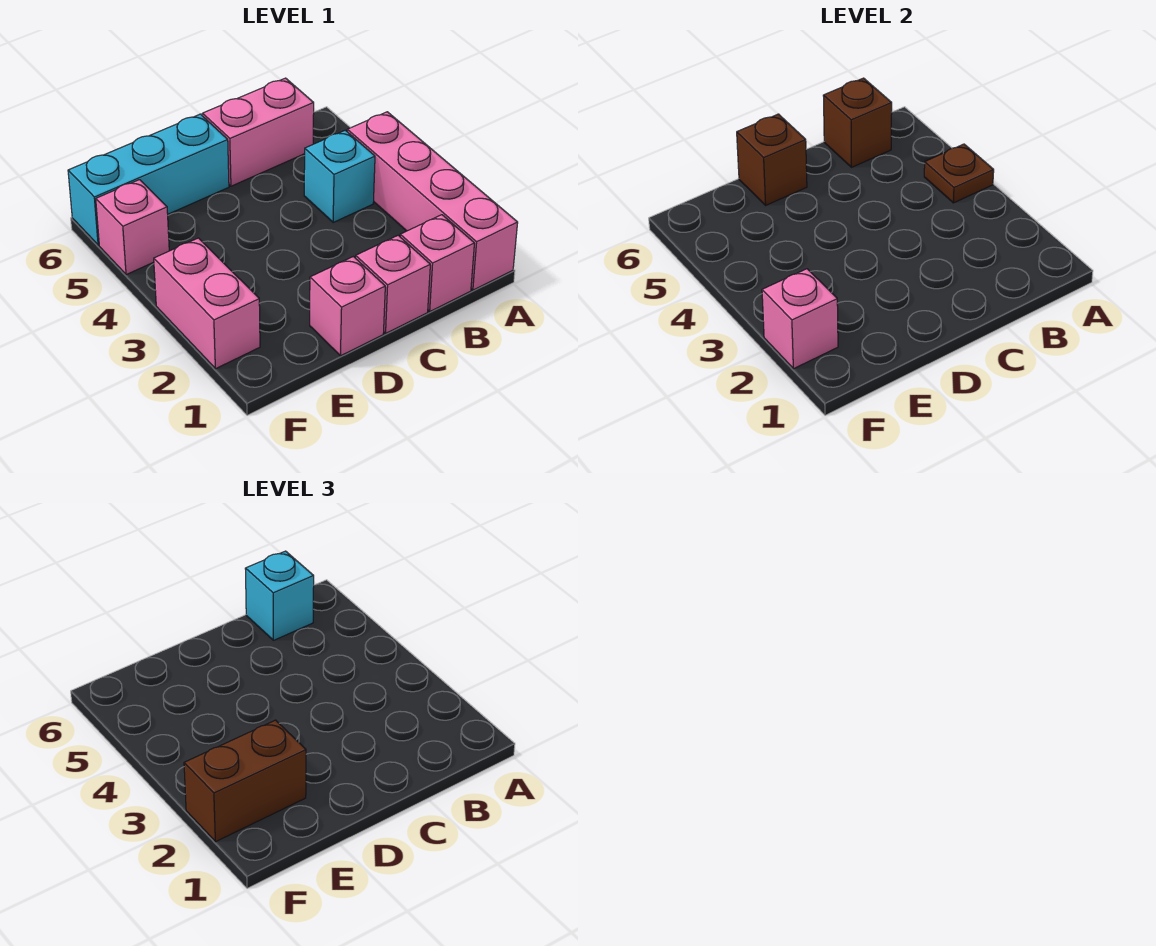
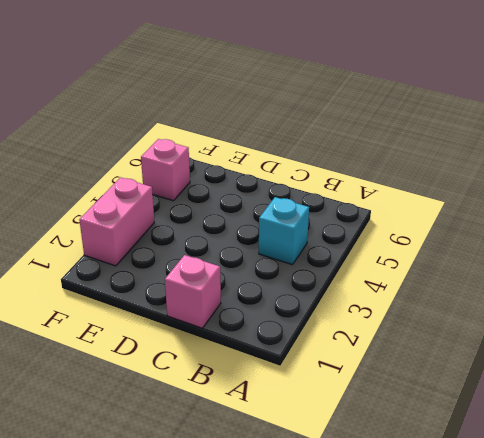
none -> pink 1x4 brick [347,112,518,290]
none -> pink 1x1 brick [400,215,474,311]
none -> pink 1x2 brick [203,78,314,186]

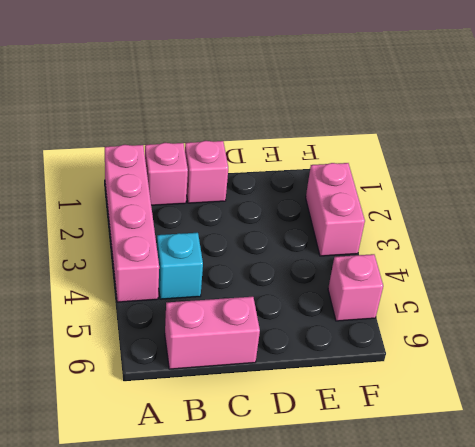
none -> pink 1x1 brick [310,257,385,356]
none -> cyan 1x3 brick [68,114,229,245]
none -> brown 1x1 plate [924,144,994,203]

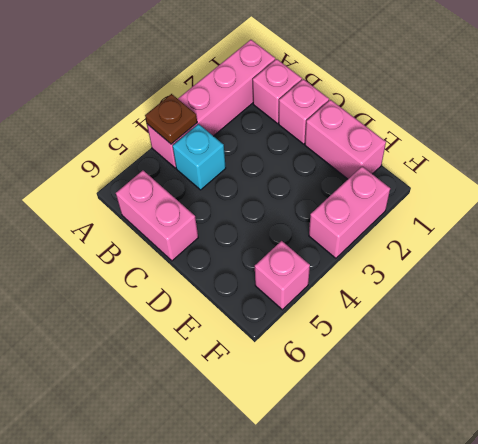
pink 1x2 brick [305,100,386,179] -> pink 1x1 brick [310,257,385,356]
none -> cyan 1x3 brick [68,114,229,245]
none -> brown 1x1 brick [823,78,892,167]
none -> brown 1x1 brick [737,114,807,205]

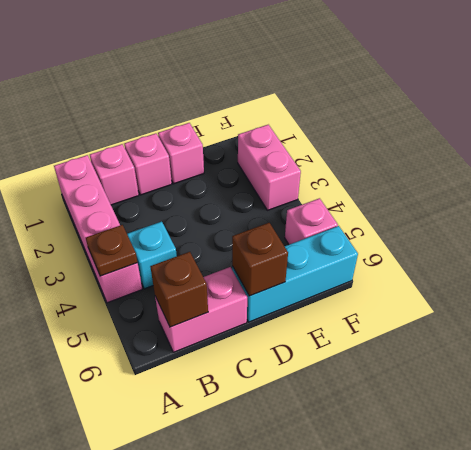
none -> pink 1x1 brick [762,269,838,369]
none -> cyan 1x1 brick [245,551,314,640]
none -> brown 1x2 brick [184,720,306,842]

